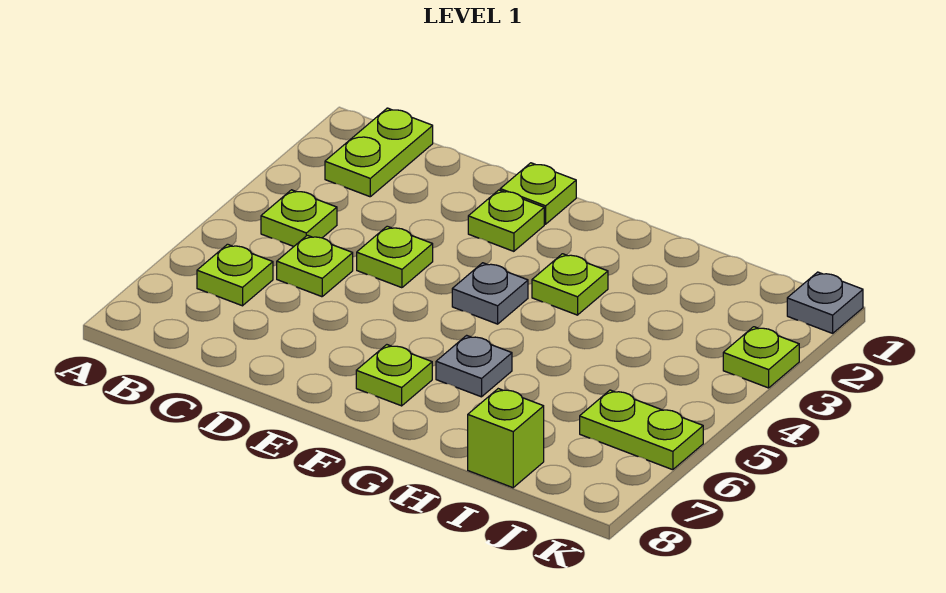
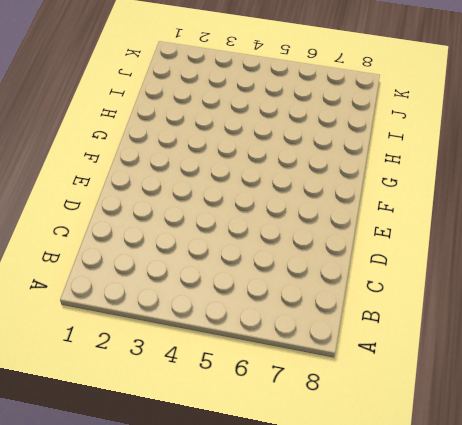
none -> lime 1x2 plate [325,108,433,197]
none -> lime 1x1 plate [261,190,337,246]
none -> lime 1x1 plate [197,244,273,306]

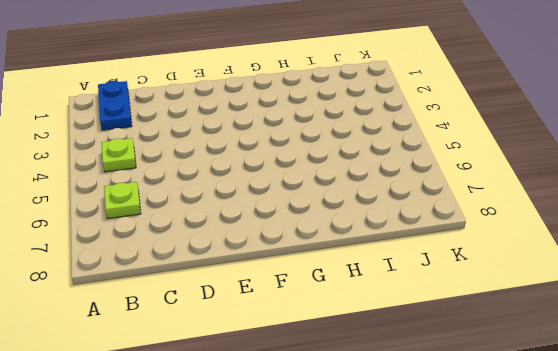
blue 1x2 plate [98,81,132,130] -> lime 1x2 plate [325,108,433,197]
none -> lime 1x1 plate [277,235,353,297]
none -> lime 1x1 plate [357,226,433,288]
none -> lime 1x1 plate [500,163,576,224]

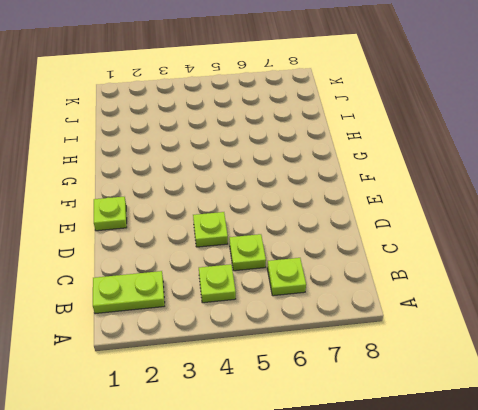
none -> lime 1x1 plate [468,190,544,251]
none -> grey 1x1 plate [452,263,528,324]
none -> lime 1x1 plate [356,345,432,406]

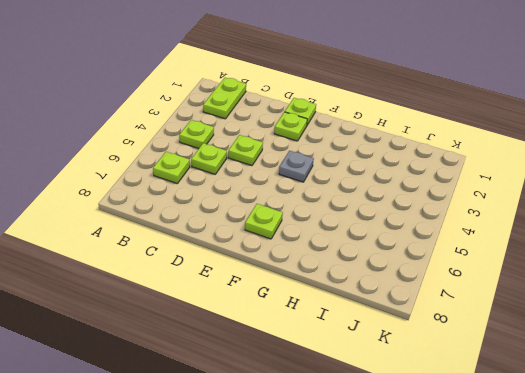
none -> lime 1x1 plate [532,254,608,315]
none -> grey 1x1 plate [436,335,512,397]
none -> lime 1x1 brick [468,389,544,488]

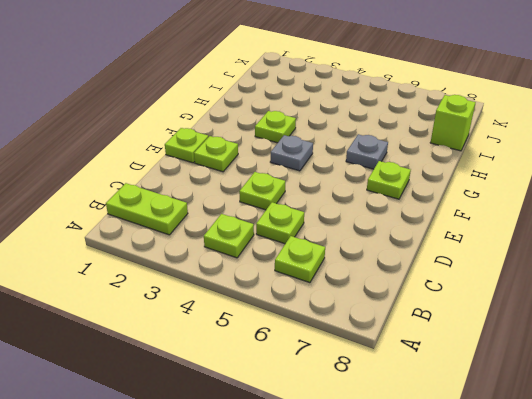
none -> lime 1x2 plate [580,390,703,470]
none -> grey 1x1 plate [787,272,863,333]
none -> lime 1x1 plate [723,327,799,388]

